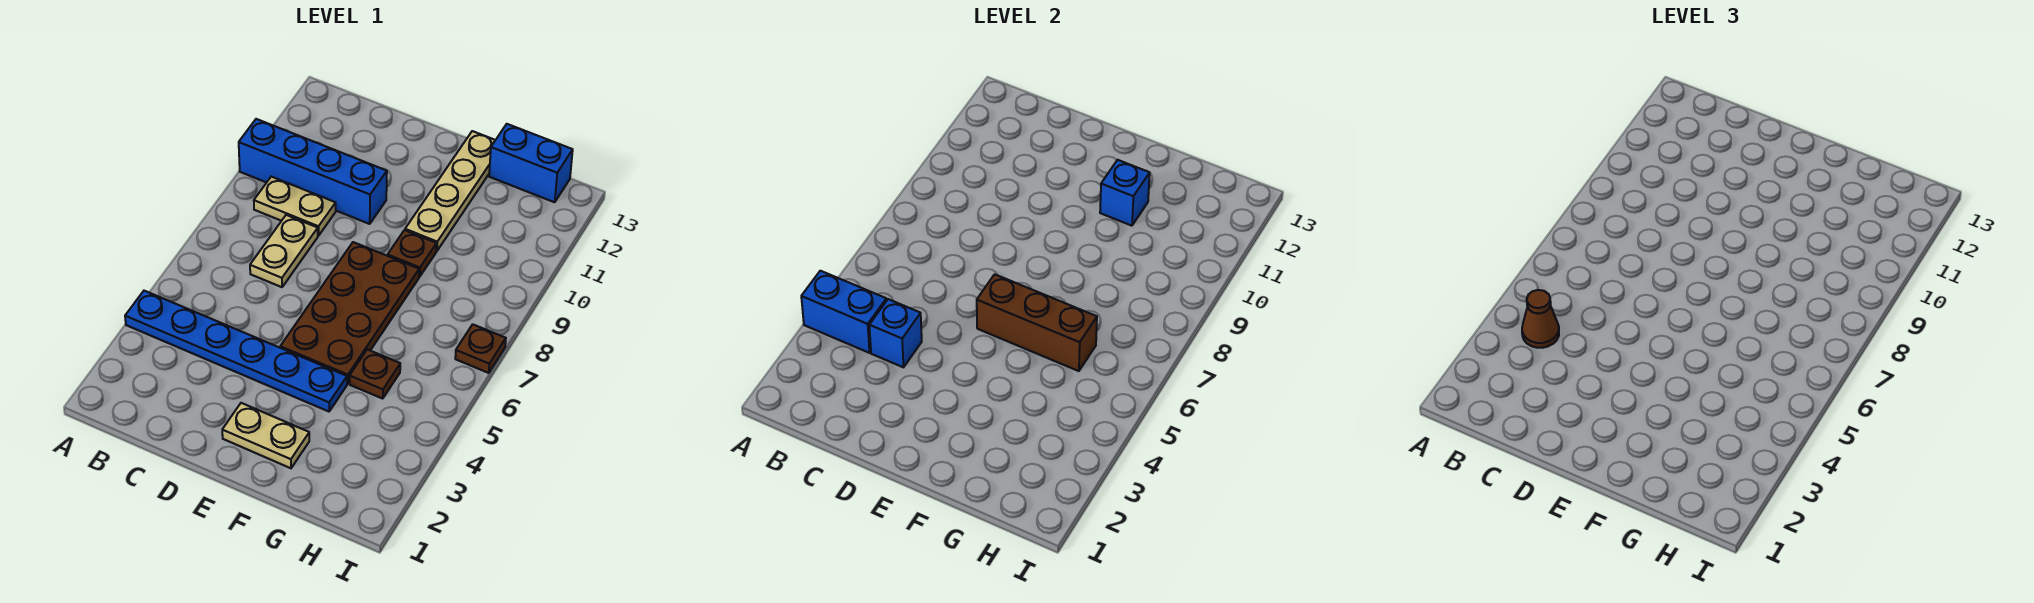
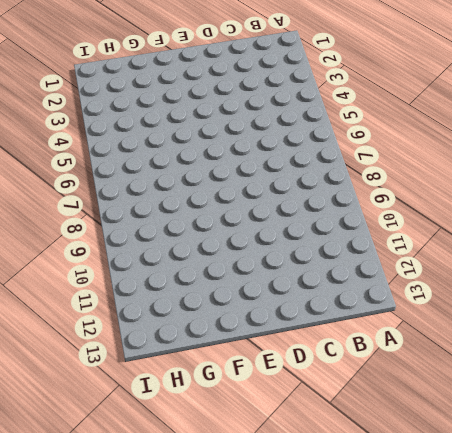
none -> blue 1x6 plate [125,291,347,412]
none -> blue 1x4 brick [239,119,387,224]
none -> tan 1x2 plate [254,177,336,236]

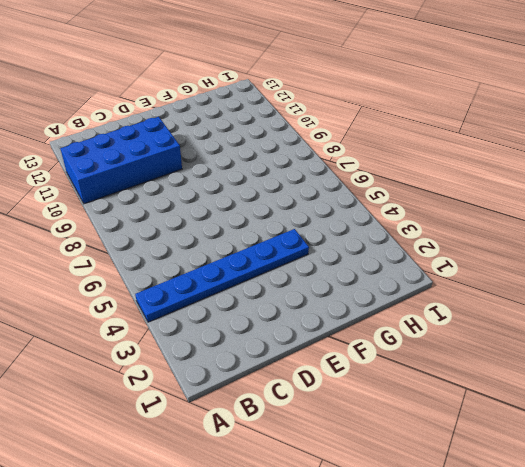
blue 2x4 brick [60,117,182,204] -> blue 1x4 brick [239,119,387,224]
none -> tan 1x2 plate [254,177,336,236]
none -> tan 1x2 plate [250,215,318,287]
none -> tan 1x2 plate [222,403,309,468]

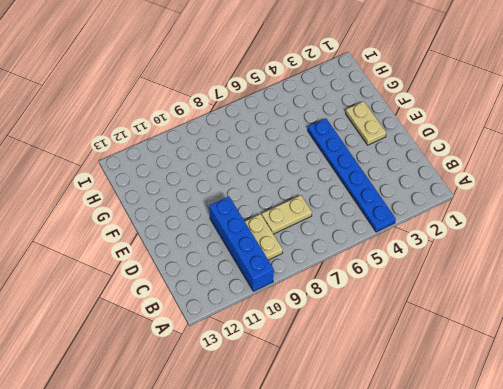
none -> brown 2x4 plate [280,242,419,384]
none -> brown 1x1 plate [388,230,437,277]
none -> tan 1x4 plate [405,131,495,251]

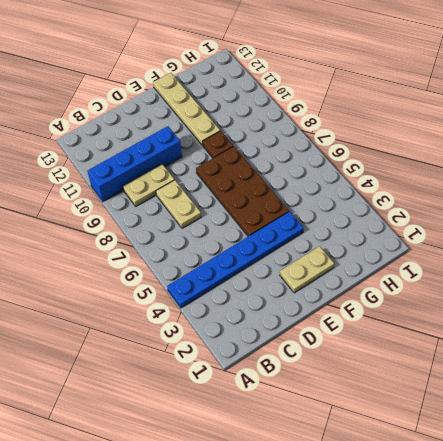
none -> brown 1x1 plate [350,350,400,399]
none -> blue 1x2 brick [489,124,573,202]
none -> brown 1x1 plate [455,324,506,373]

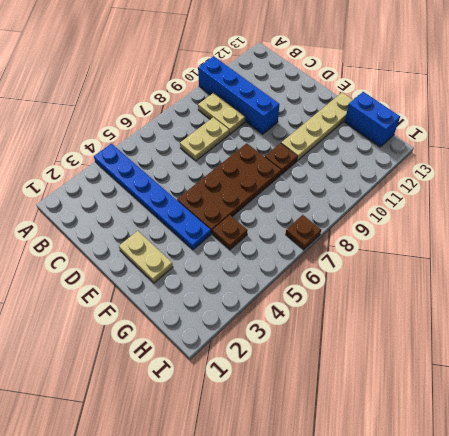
none -> blue 1x2 brick [801,271,886,353]
none -> blue 1x1 brick [869,299,922,367]
none -> brown 1x3 brick [977,274,1097,371]

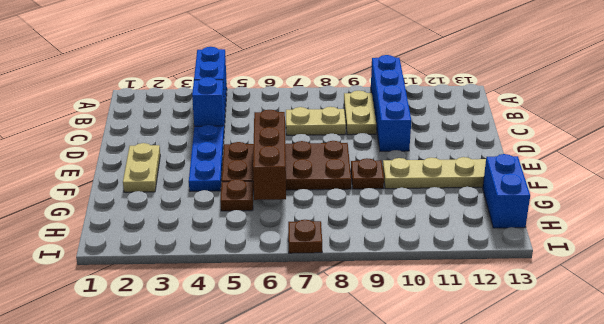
none -> blue 1x1 brick [1100,160,1150,226]
none -> brown 1x1 cone [1522,290,1559,348]

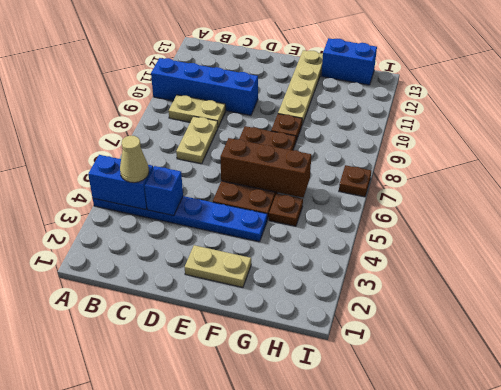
tan 1x1 cone [120,136,149,183] -> brown 1x1 cone [1522,290,1559,348]
none -> blue 1x1 brick [1100,160,1150,226]

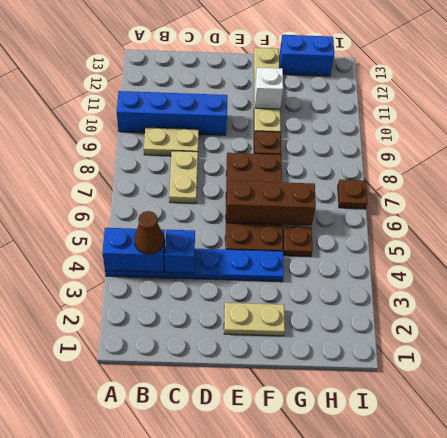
white 1x1 brick [255,68,283,109] -> blue 1x1 brick [1100,160,1150,226]

